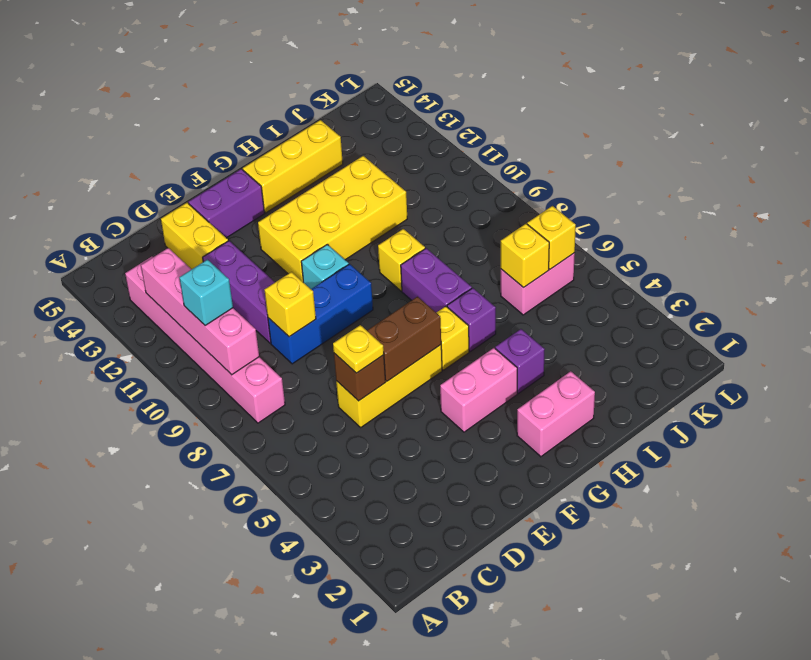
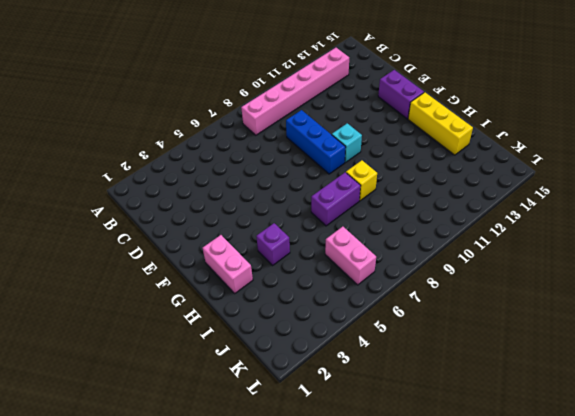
none -> yellow 1x3 brick [336,345,442,427]
none -> purple 1x3 brick [203,241,275,343]
none -> yellow 1x2 brick [161,203,228,269]

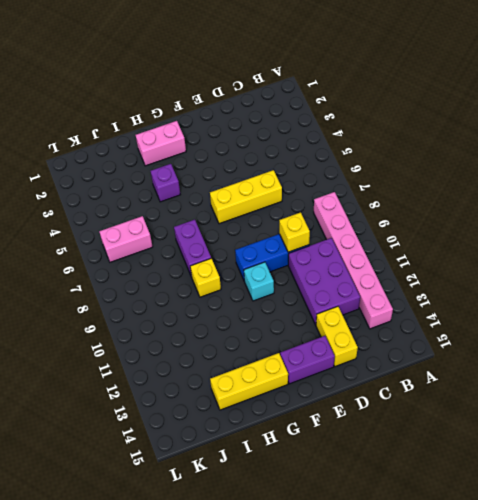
purple 2x3 brick [288,238,360,325] -> purple 1x3 brick [203,241,275,343]
none -> pink 1x2 brick [440,348,517,432]
none -> yellow 2x4 brick [258,156,407,282]
none -> yellow 1x1 brick [437,306,469,370]

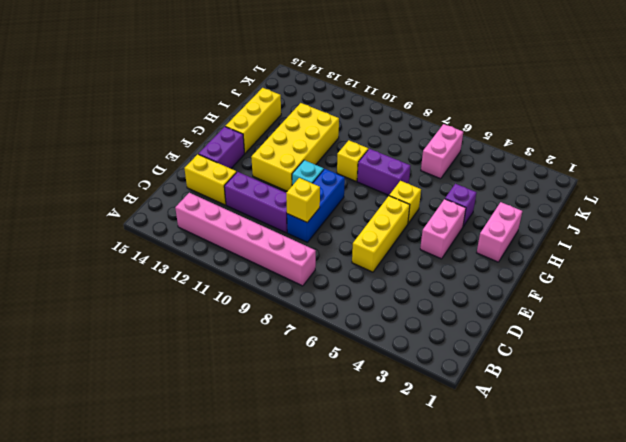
none -> purple 1x1 brick [447,288,496,352]
none -> pink 1x4 brick [141,248,259,375]
none -> brown 1x1 brick [334,353,386,401]

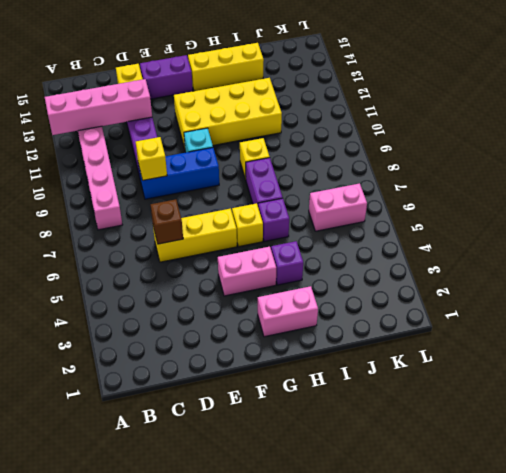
pink 1x4 brick [45,79,152,135] -> pink 1x4 brick turned to [141,248,259,375]
none -> brown 1x2 brick [367,297,441,381]
none -> yellow 1x1 brick [501,224,549,288]
none -> yellow 1x1 brick [527,206,576,269]

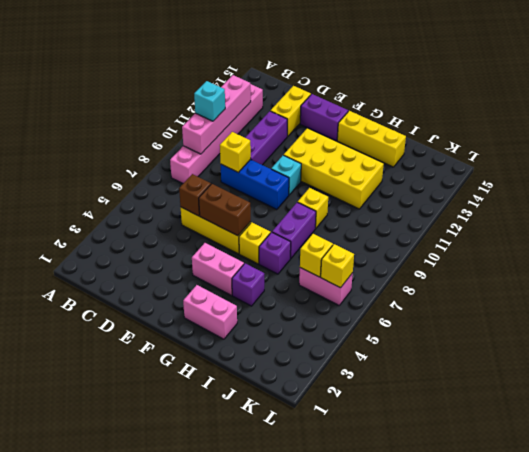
none -> yellow 1x1 plate [333,325,384,373]

